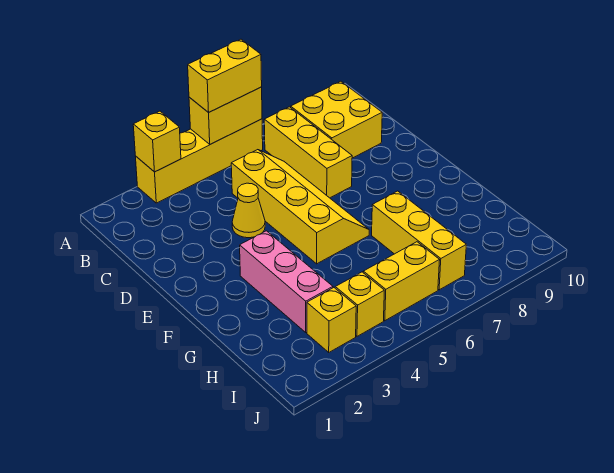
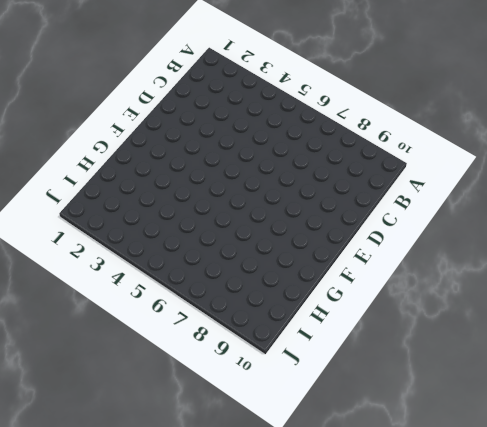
none -> yellow 1x4 brick [135,119,263,203]
none -> yellow 1x3 brick [264,107,352,198]
none -> yellow 2x2 brick [291,81,382,158]

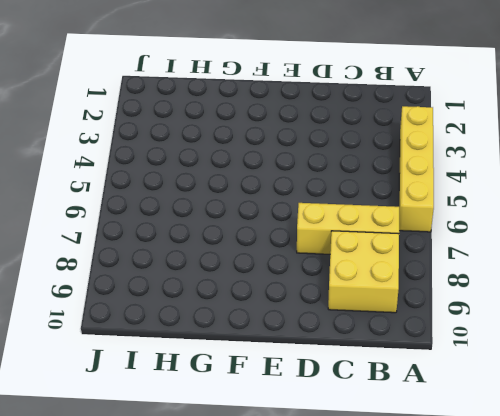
none -> yellow 2x4 slope [231,150,369,264]
none -> yellow 1x1 cone [232,183,265,238]
none -> pink 1x3 brick [240,231,333,332]

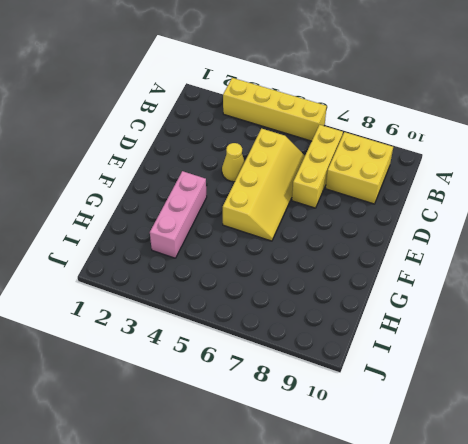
none -> yellow 1x3 brick [372,191,466,290]
none -> yellow 1x1 brick [307,288,356,352]
none -> yellow 1x1 brick [335,272,384,336]

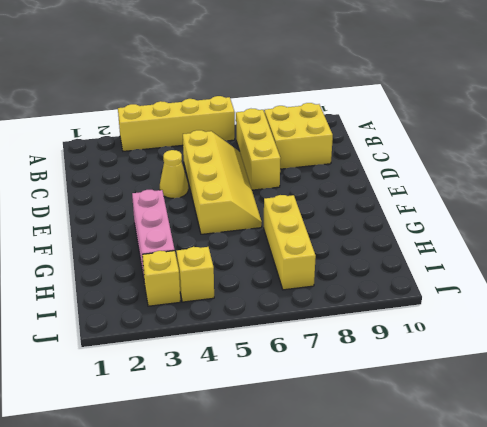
none -> yellow 1x2 brick [363,242,440,321]
none -> yellow 1x1 brick [133,111,181,172]
none -> yellow 1x2 brick [189,87,262,144]

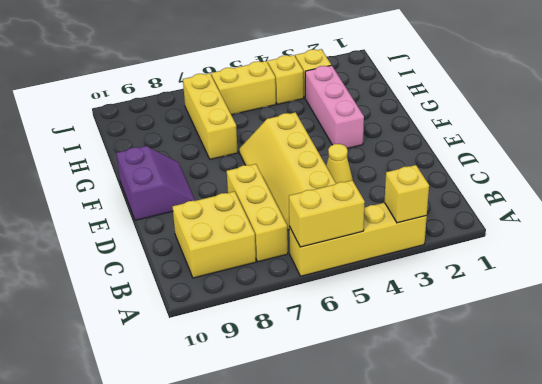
purple 2x2 slope [117,146,195,220] -> none
none -> yellow 1x2 brick [188,39,262,113]

